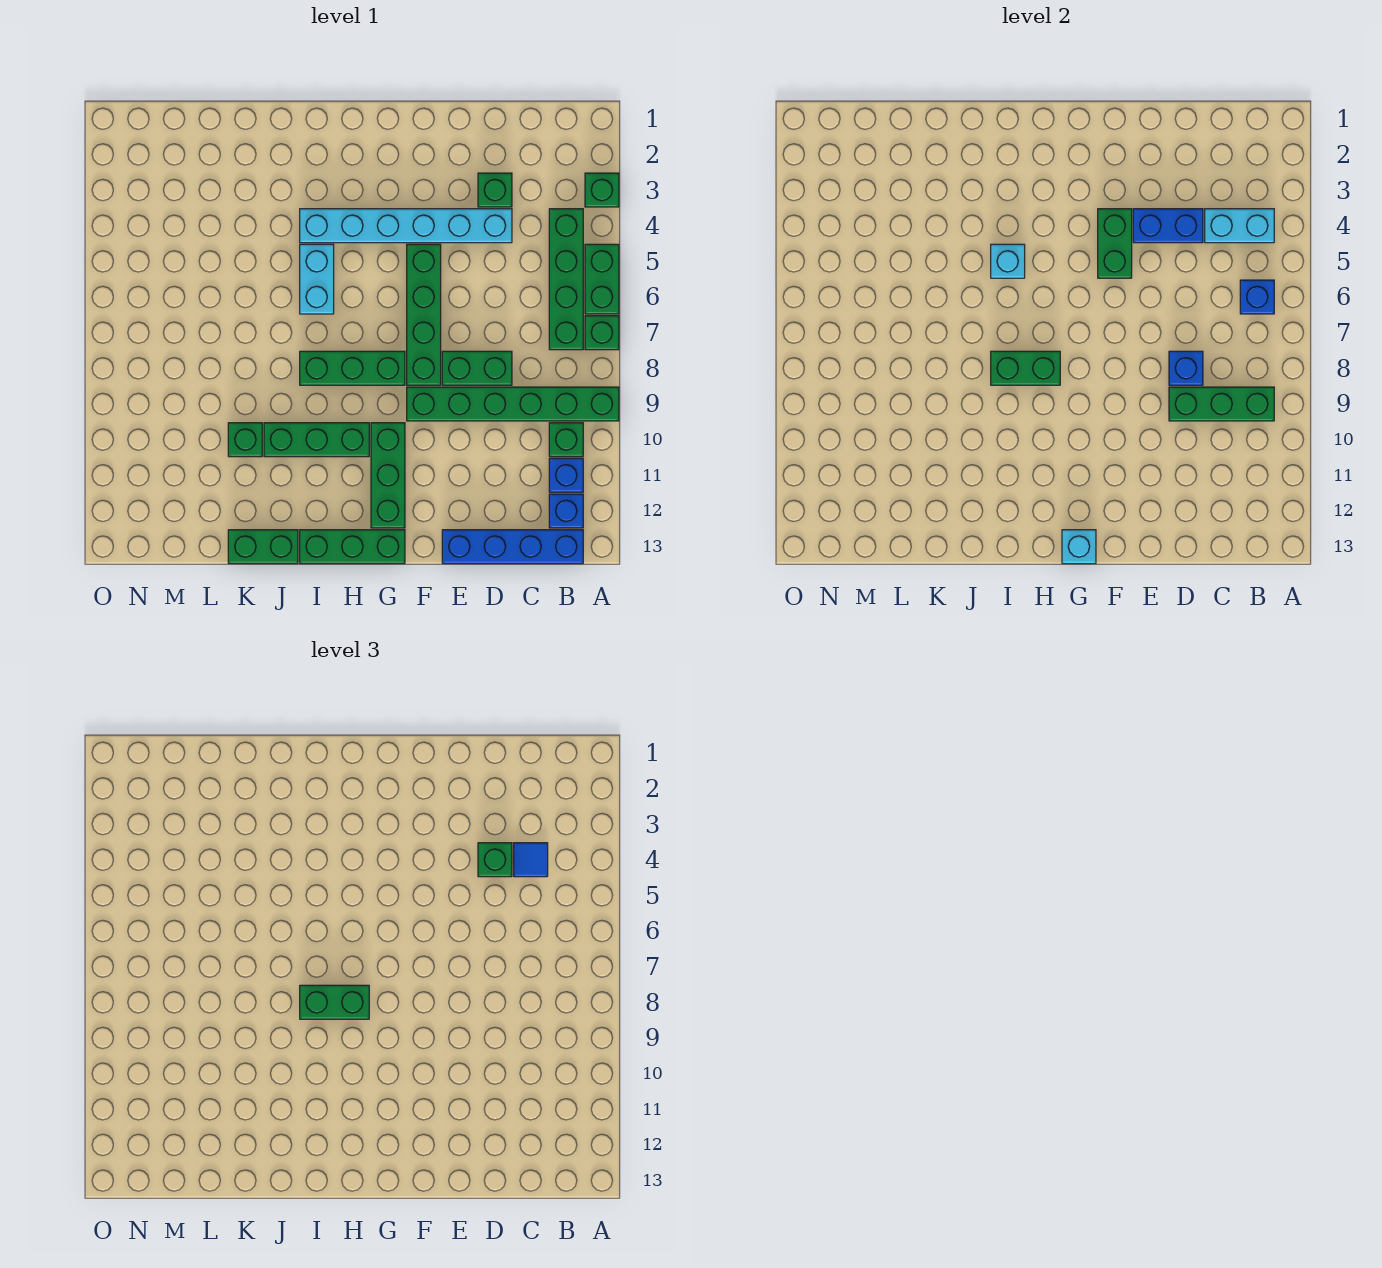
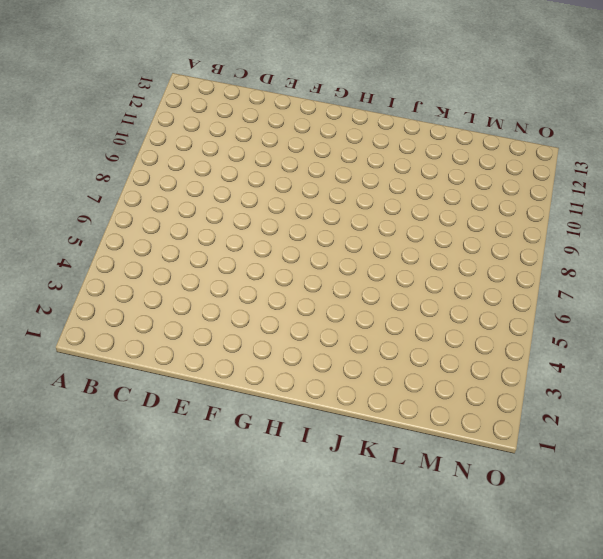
none -> green 1x1 brick [585,173,619,207]
none -> green 1x2 brick [585,244,619,314]
none -> green 1x1 brick [585,316,619,350]
none -> green 1x6 brick [407,387,619,421]

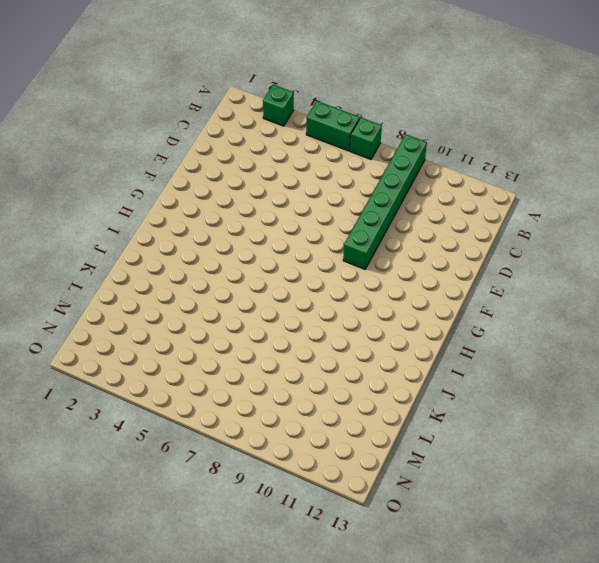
none -> green 1x4 brick [549,209,583,350]
none -> green 1x1 brick [549,423,583,457]
none -> blue 1x1 brick [549,458,583,492]
none -> blue 1x1 brick [549,494,583,528]

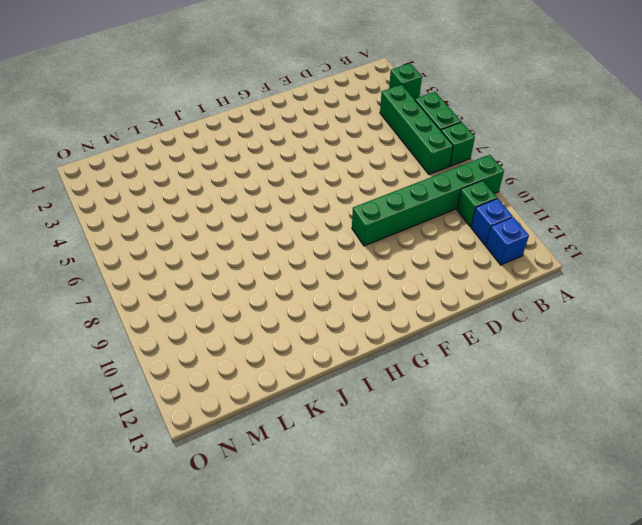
none -> blue 1x4 brick [442,530,583,564]
none -> green 1x1 brick [478,173,512,207]
none -> cyan 1x6 brick [300,209,512,243]
none -> green 1x2 brick [442,351,512,385]

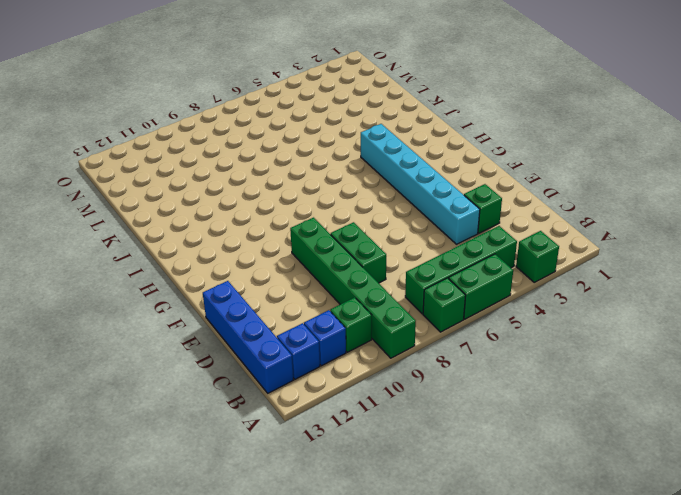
none -> green 1x4 brick [407,244,441,385]
none -> green 1x3 brick [300,351,405,385]
none -> green 1x3 brick [371,423,405,528]
none -> green 1x3 brick [300,530,405,564]

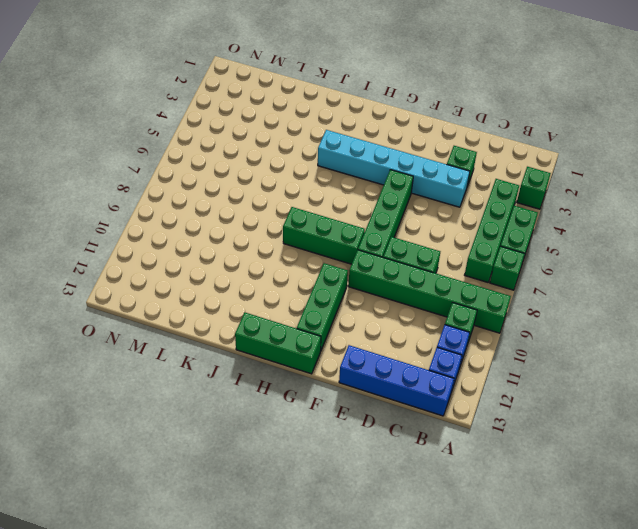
none -> green 1x3 brick [264,423,369,457]
none -> cyan 1x2 brick [300,244,334,314]
none -> green 1x2 brick [228,530,298,564]
none -> green 1x1 brick [228,423,262,457]

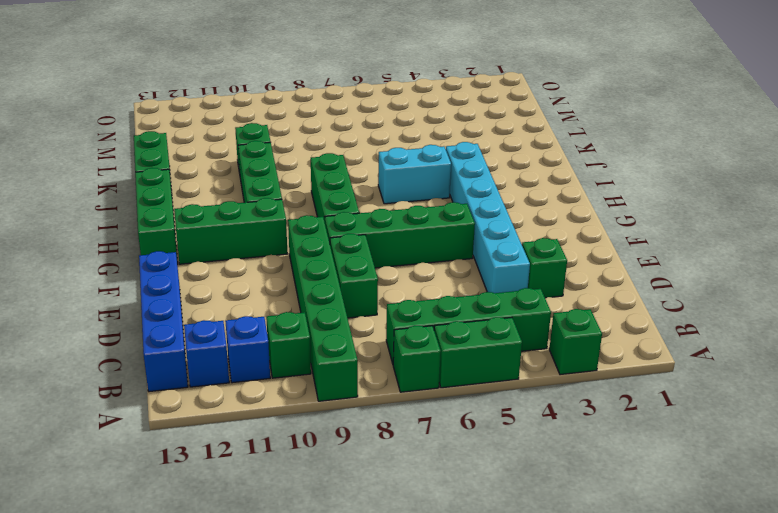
none -> cyan 1x2 brick [1205,209,1274,243]
none -> blue 1x1 brick [1240,280,1274,314]
none -> green 1x3 brick [1169,387,1274,421]
none -> blue 1x2 brick [1133,209,1203,243]

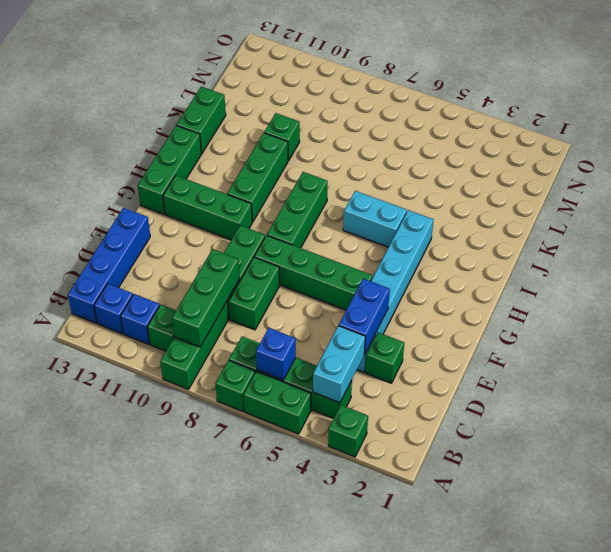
none -> blue 1x1 brick [1169,351,1203,385]
none -> green 1x2 brick [1098,209,1132,278]
none -> cyan 1x1 brick [1062,530,1096,564]
none -> green 1x2 brick [991,351,1060,385]

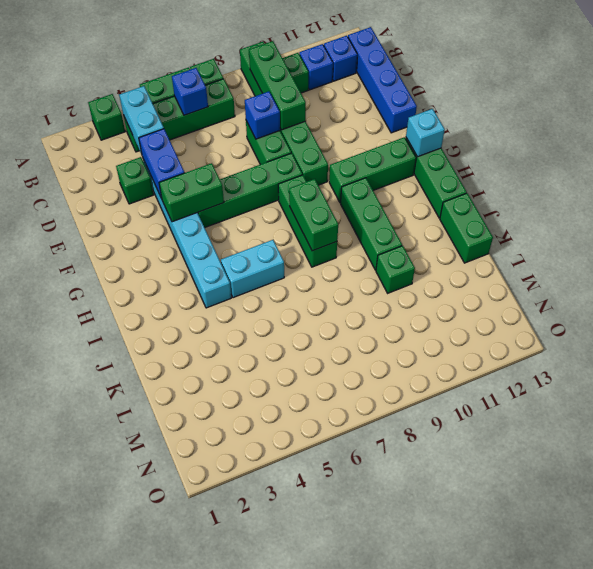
none -> cyan 1x1 brick [991,244,1025,278]
none -> blue 1x1 tile [514,843,548,877]
none -> green 1x1 brick [478,843,512,877]
none -> green 1x2 brick [300,985,369,1019]

